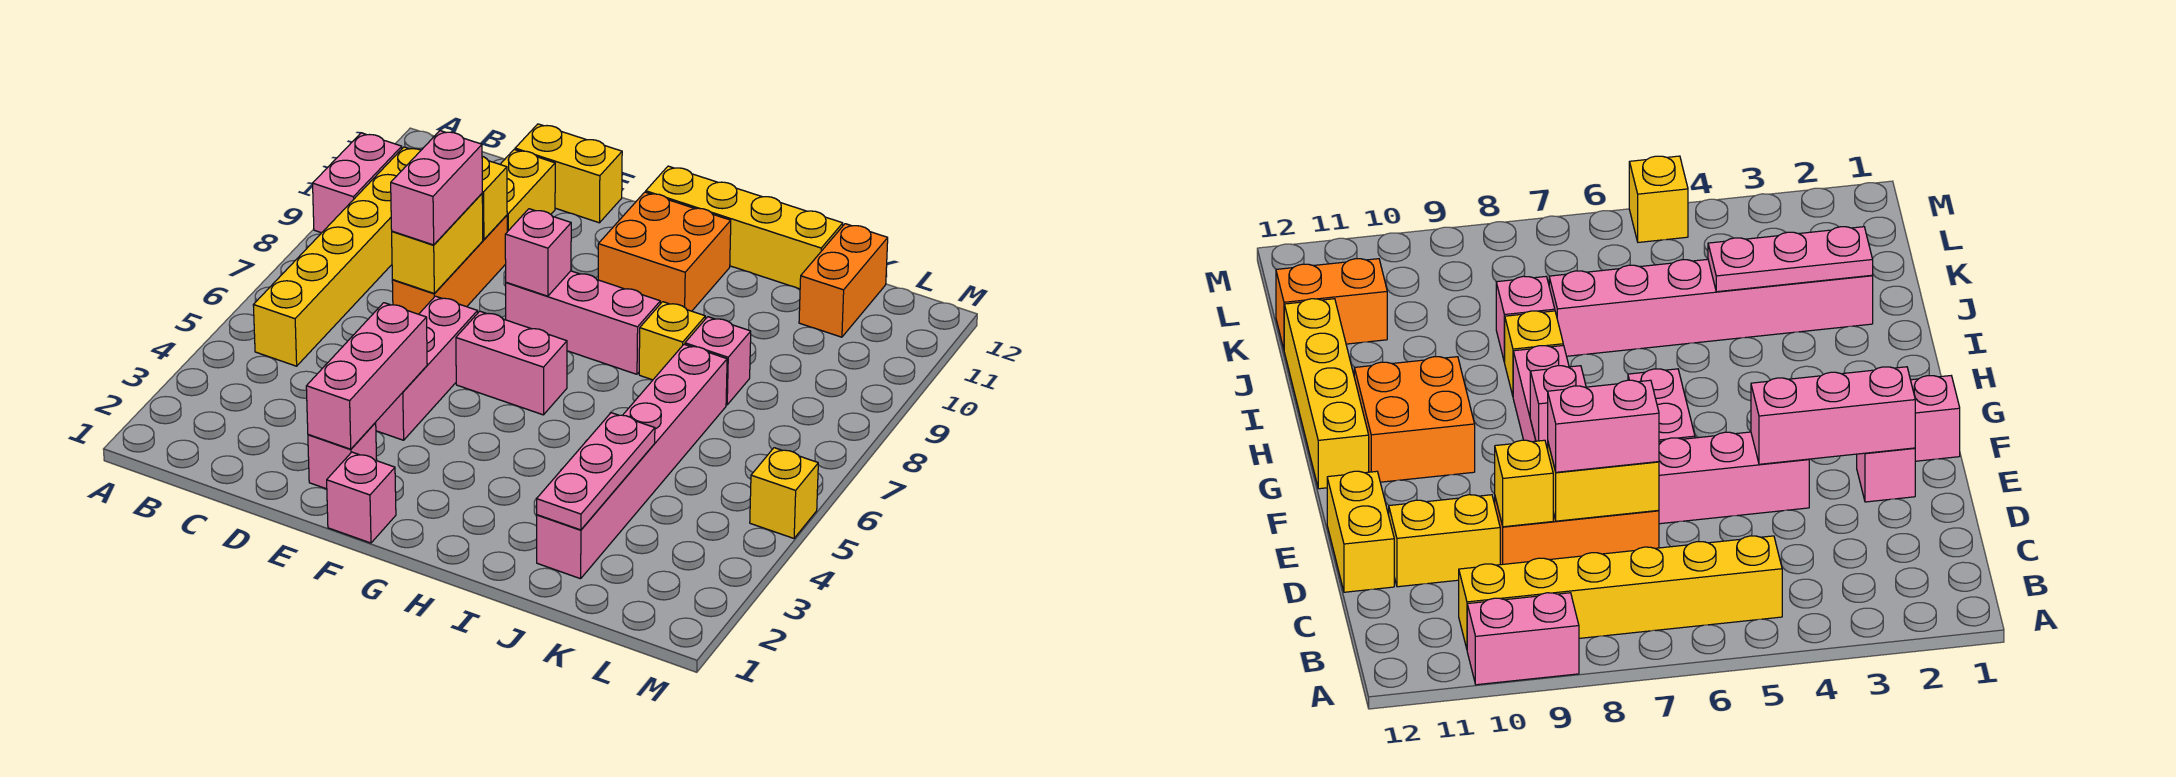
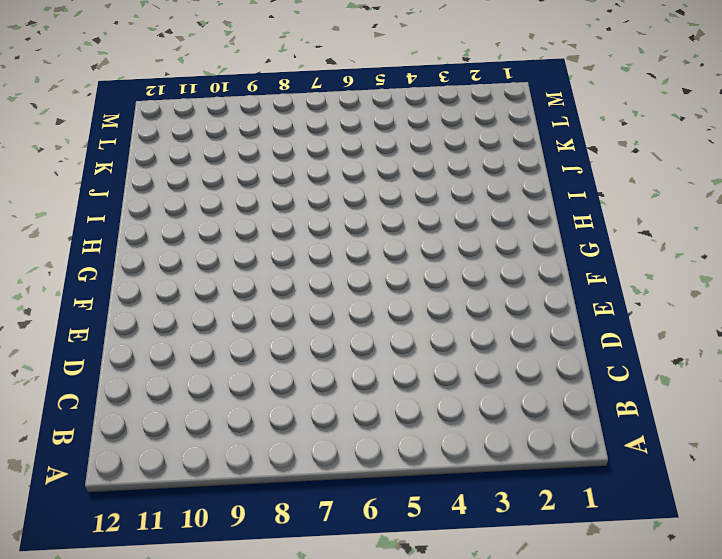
none -> pink 1x2 brick [313,133,402,233]
none -> yellow 1x6 brick [253,147,421,366]
none -> orange 1x3 brick [392,215,507,314]

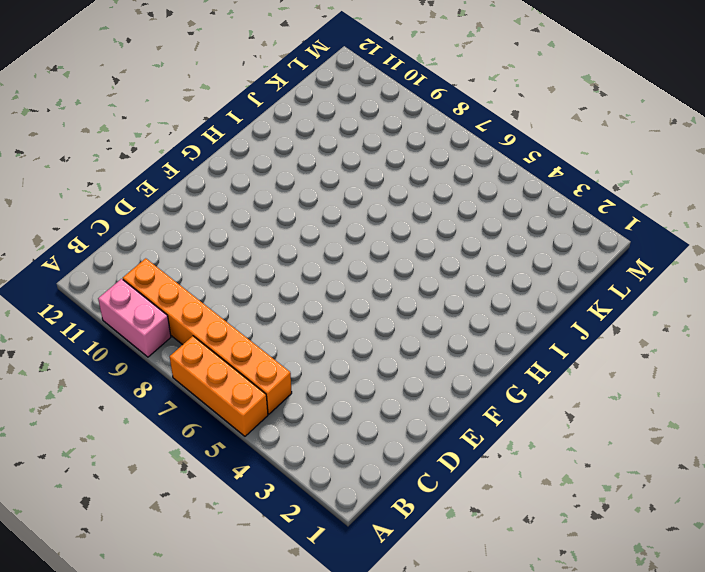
orange 1x3 brick [170,336,268,436] -> orange 1x3 brick moved to [392,215,507,314]
orange 1x6 brick [123,258,292,414] -> yellow 1x6 brick [253,147,421,366]
none -> yellow 1x2 brick [500,150,555,232]
none -> yellow 1x2 brick [515,124,622,223]
none -> pink 1x1 brick [308,423,377,489]

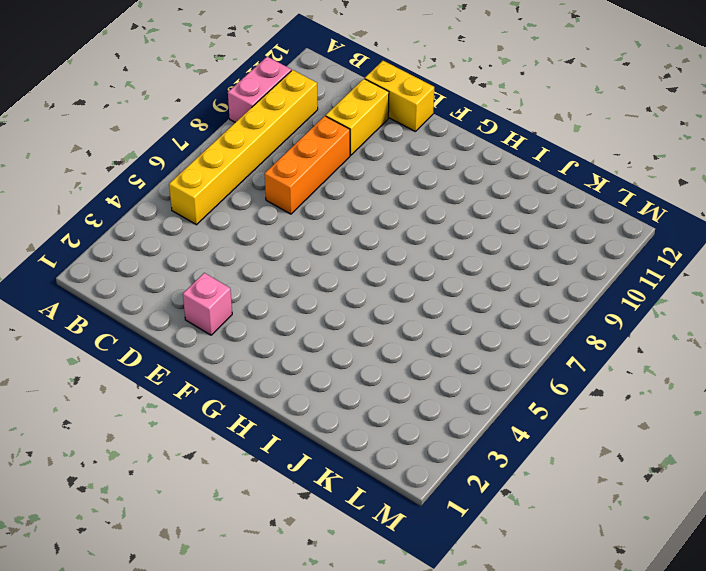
none -> pink 1x3 brick [375,296,478,440]
none -> pink 1x1 brick [327,452,396,543]
none -> pink 1x2 brick [456,311,567,415]

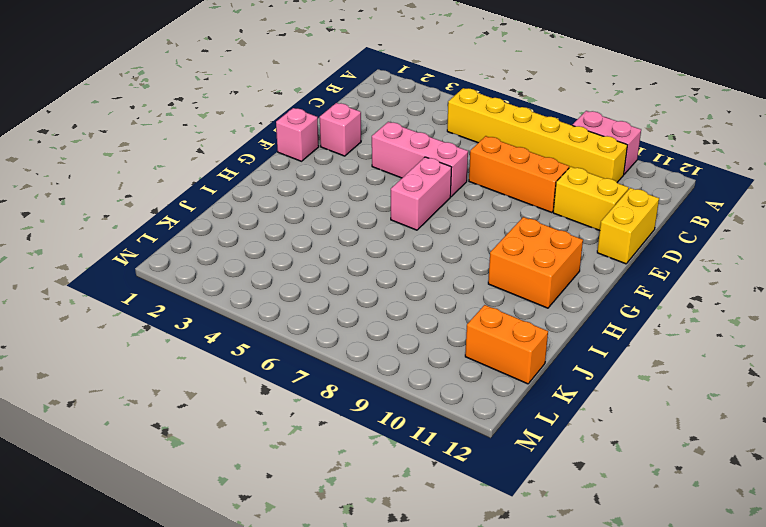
none -> pink 1x3 brick [506,271,660,374]
none -> yellow 1x4 brick [646,166,843,289]
none -> yellow 1x1 brick [639,302,705,380]

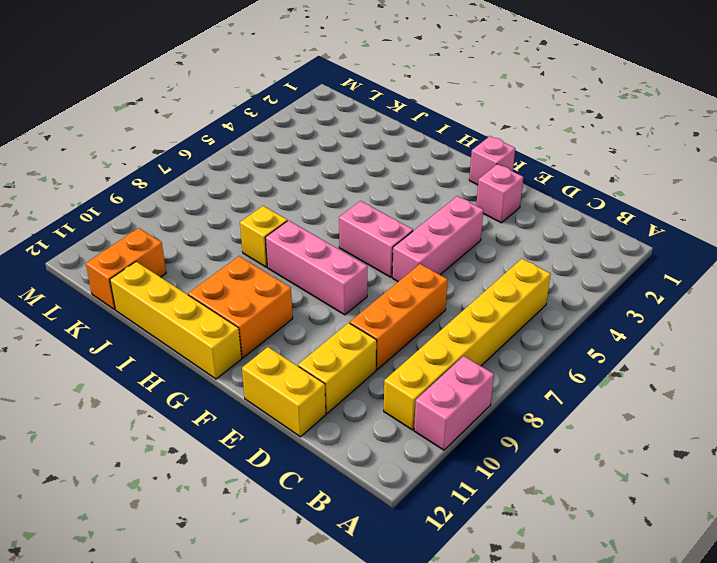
none -> pink 1x6 brick [537,344,727,579]
none -> pink 1x1 brick [685,317,751,405]
none -> yellow 1x1 brick [750,448,818,538]

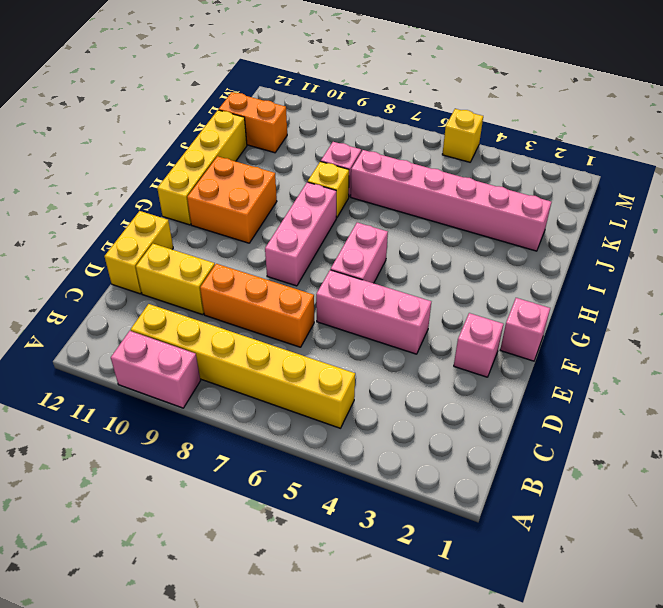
none -> yellow 1x2 brick [392,194,483,294]
none -> yellow 1x1 brick [482,156,507,240]
none -> pink 1x3 brick [306,303,427,449]

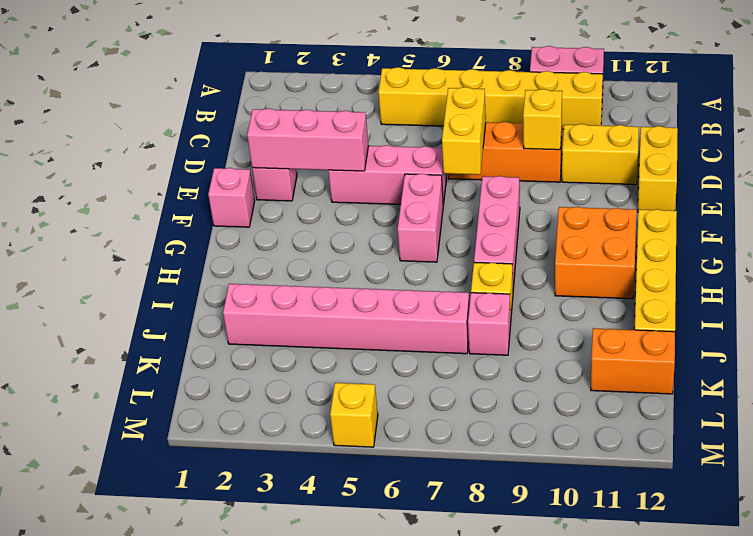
yellow 1x2 brick [442,87,486,175] -> yellow 1x2 brick turned to [392,194,483,294]
none -> pink 1x1 brick [505,209,571,296]
none -> pink 1x3 plate [537,413,655,530]
none -> pink 1x2 brick [391,131,482,245]

